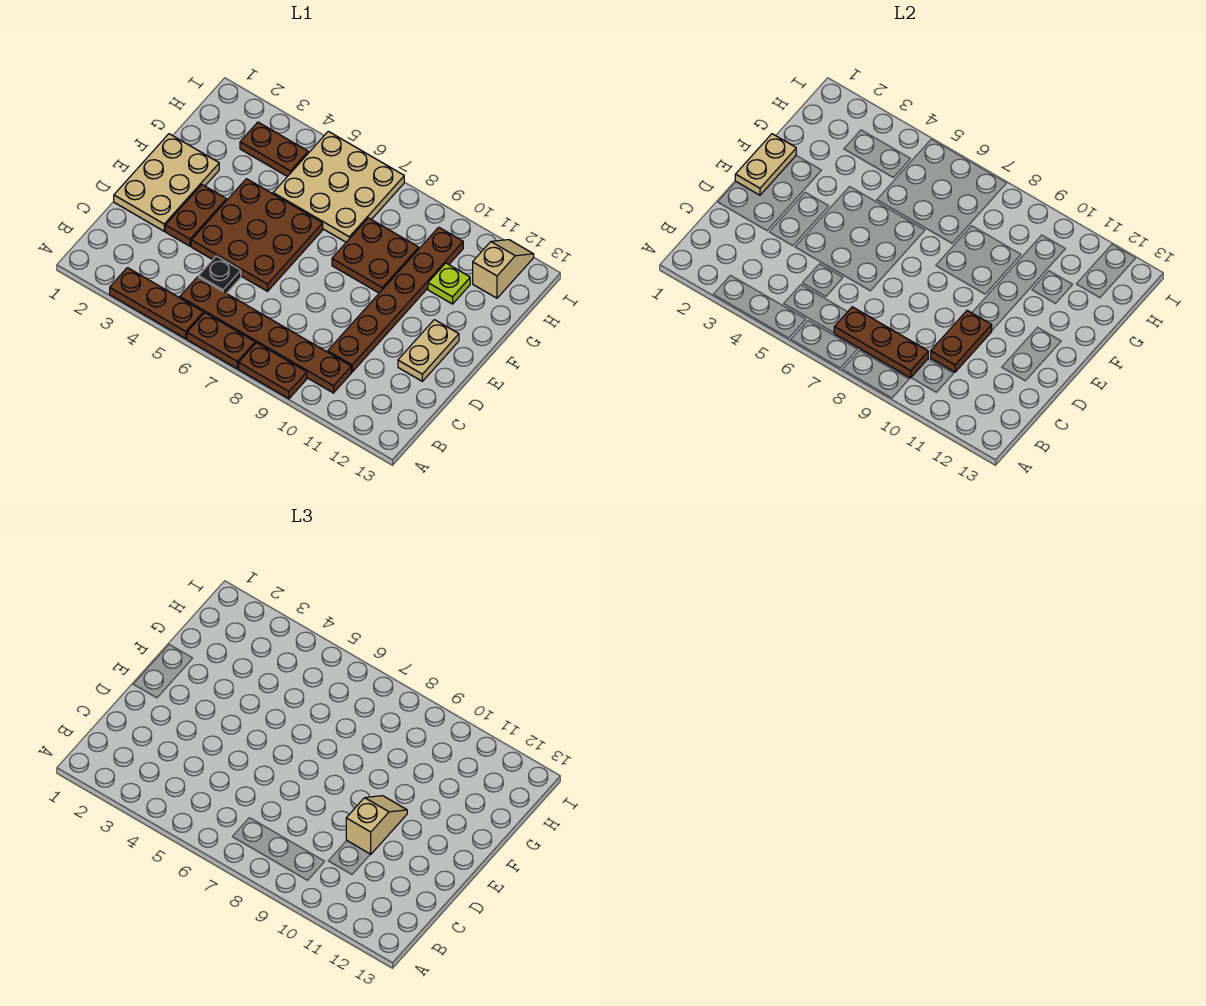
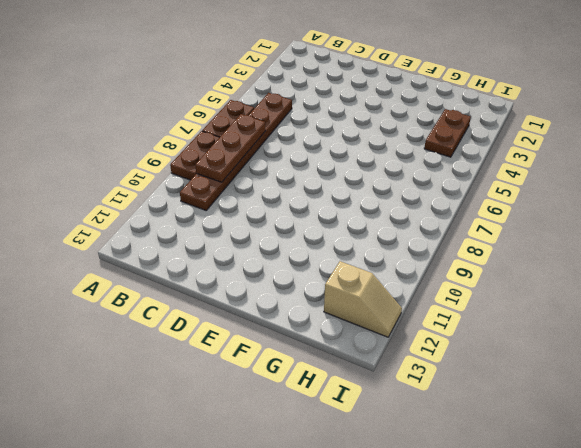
none -> brown 1x3 plate [110,268,204,339]
none -> black 1x1 plate [198,256,241,293]
none -> brown 1x6 plate [328,227,463,372]

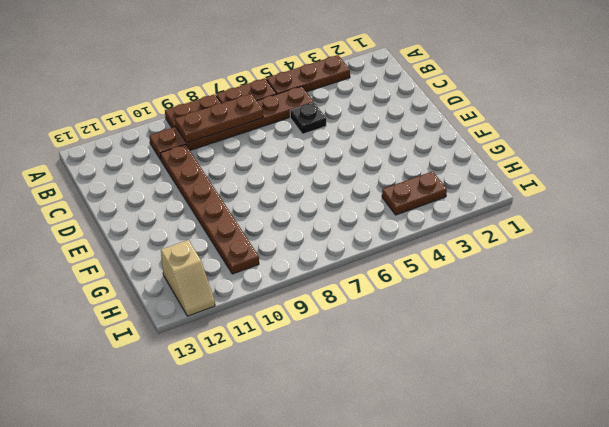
none -> tan 2x3 plate [114,134,219,231]
none -> brown 1x2 plate [165,185,226,246]
none -> brown 3x3 plate [191,179,323,291]

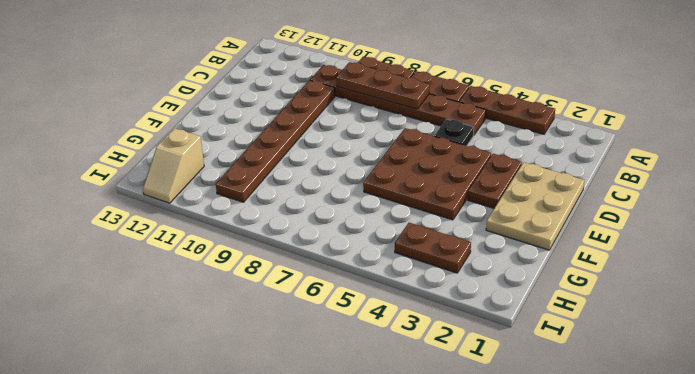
none -> tan 1x2 plate [398,320,459,381]
none -> brown 2x2 plate [332,218,419,293]
none -> tan 3x3 plate [273,131,404,242]

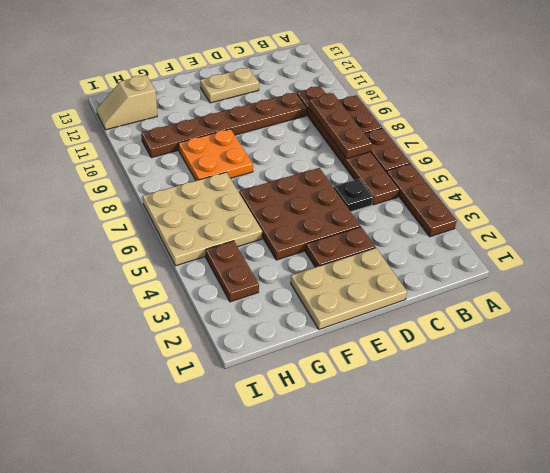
orange 2x2 plate [178,129,253,181] -> brown 2x2 plate [332,218,419,293]
none -> lime 1x1 plate [428,263,470,304]
none -> brown 1x2 plate [931,310,992,372]
none -> tan 1x2 plate [735,134,796,195]

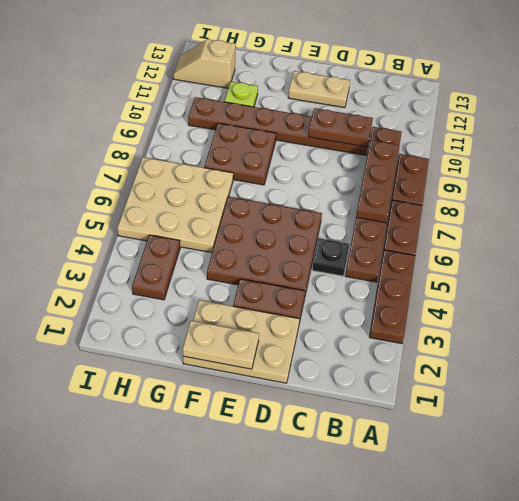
none -> tan 1x2 slope [346,796,407,854]

